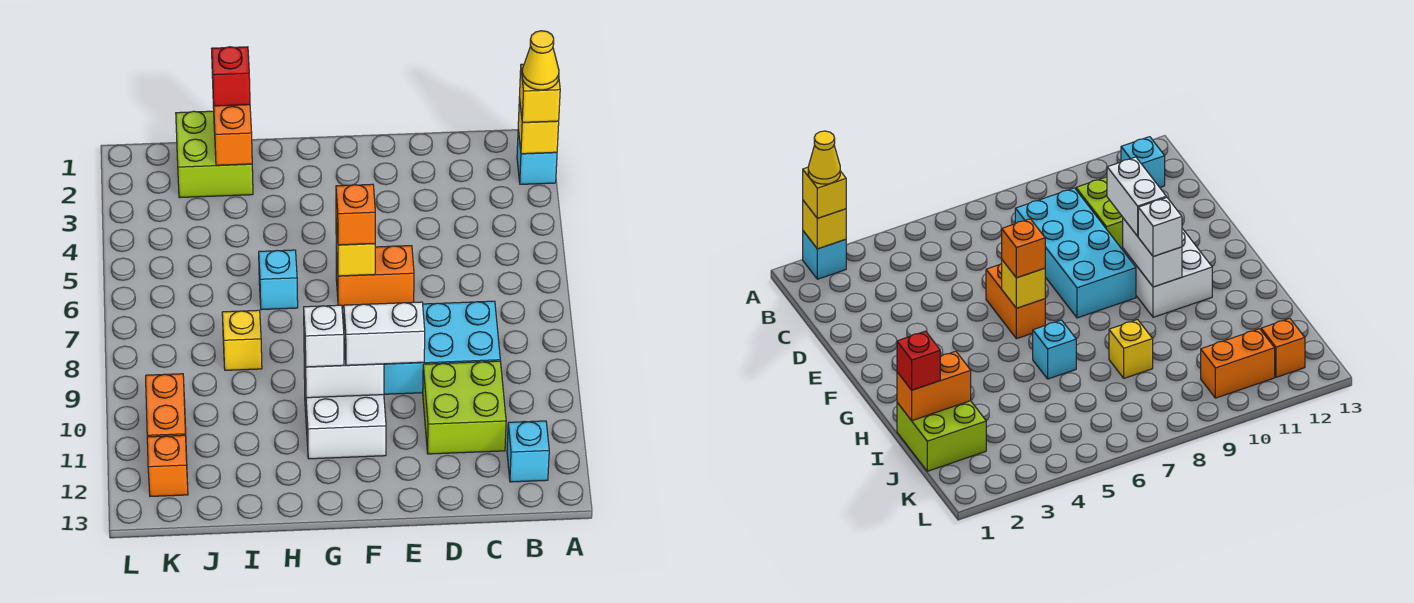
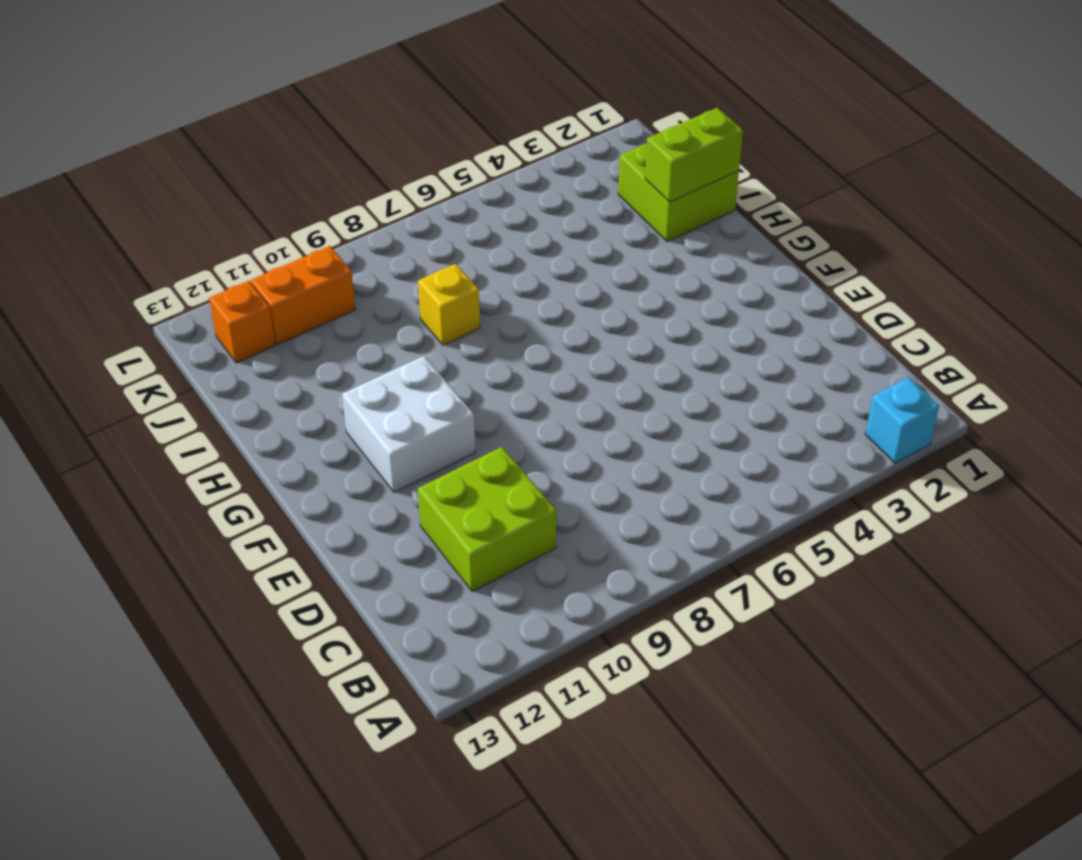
lime 1x2 brick [645,108,743,202] -> orange 1x2 brick [213,102,252,165]
none -> cyan 1x1 brick [507,421,549,482]
none -> cyan 2x4 brick [342,301,500,394]
none -> orange 1x2 brick [336,246,414,306]

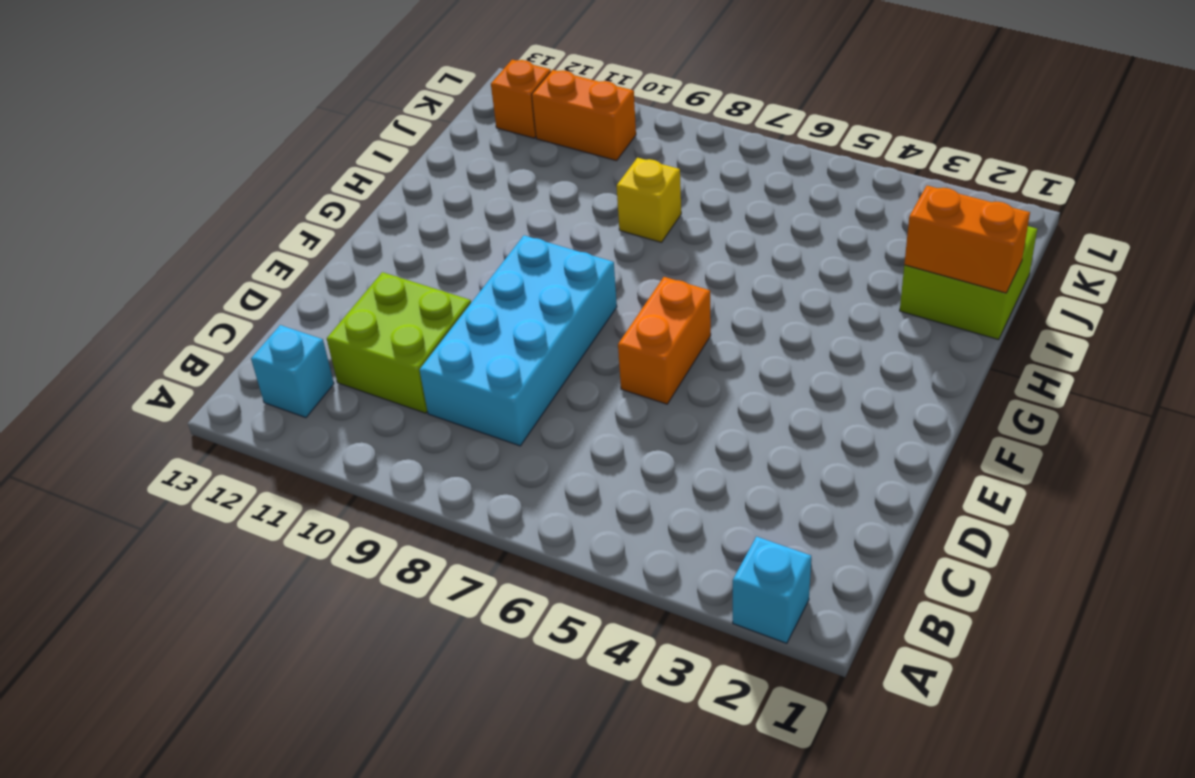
none -> white 2x2 brick [304,371,386,459]
none -> cyan 1x1 brick [259,250,298,310]
none -> yellow 1x1 brick [518,97,559,154]

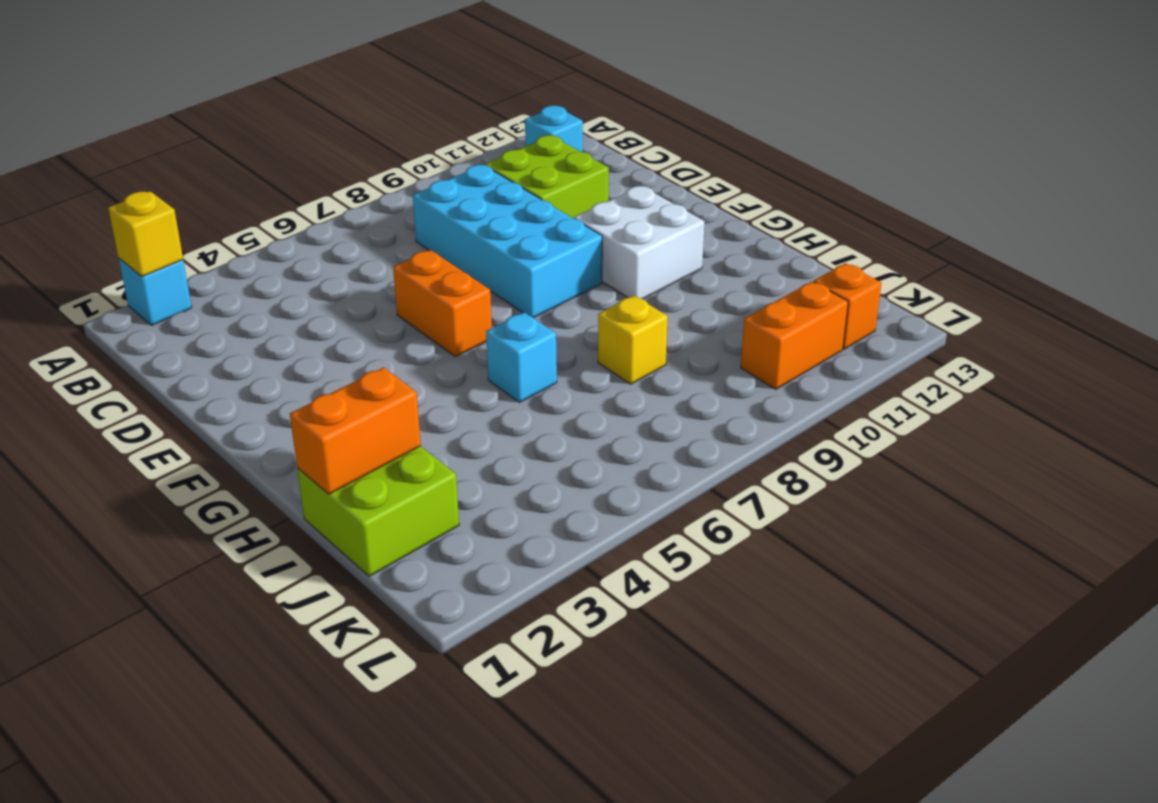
none -> yellow 1x1 brick [336,224,375,276]
none -> white 1x2 brick [304,344,384,398]
none -> yellow 1x1 brick [520,64,560,122]

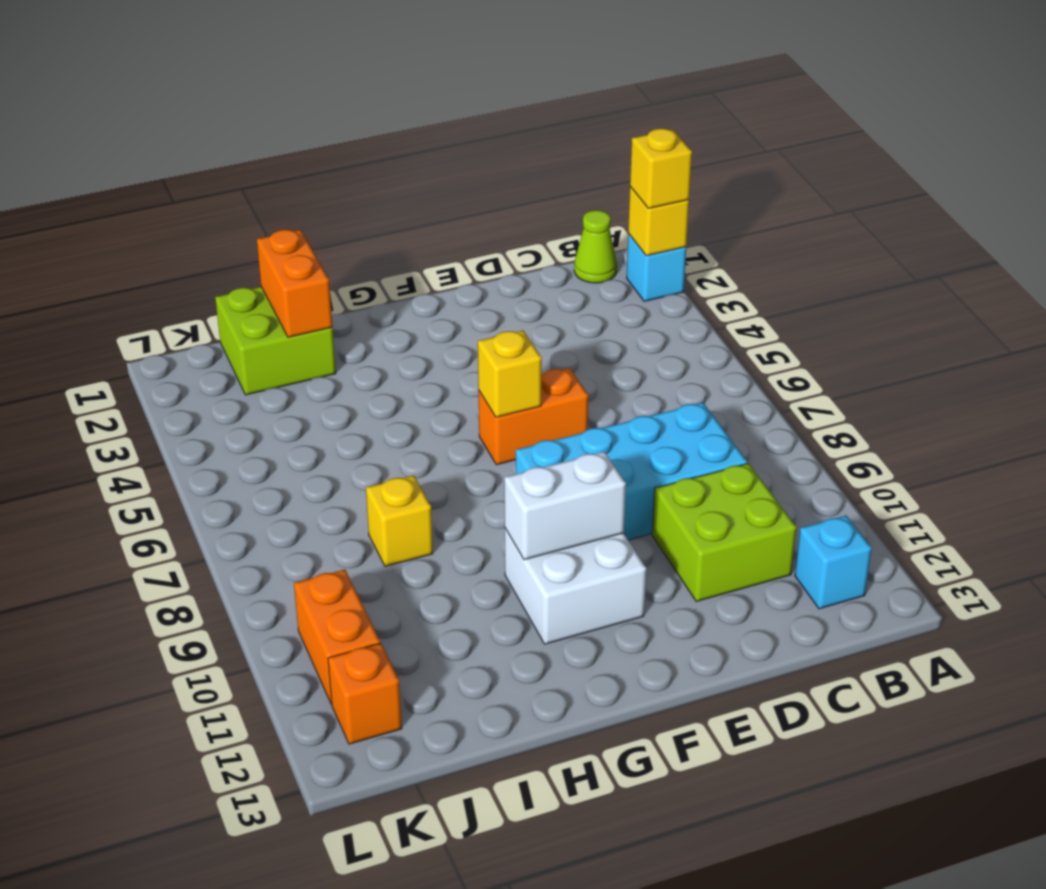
lime 1x1 cone [574,210,617,283] -> none
none -> cyan 1x1 brick [259,250,298,310]
none -> white 1x2 brick [344,302,425,365]
none -> orange 1x1 brick [336,184,375,245]

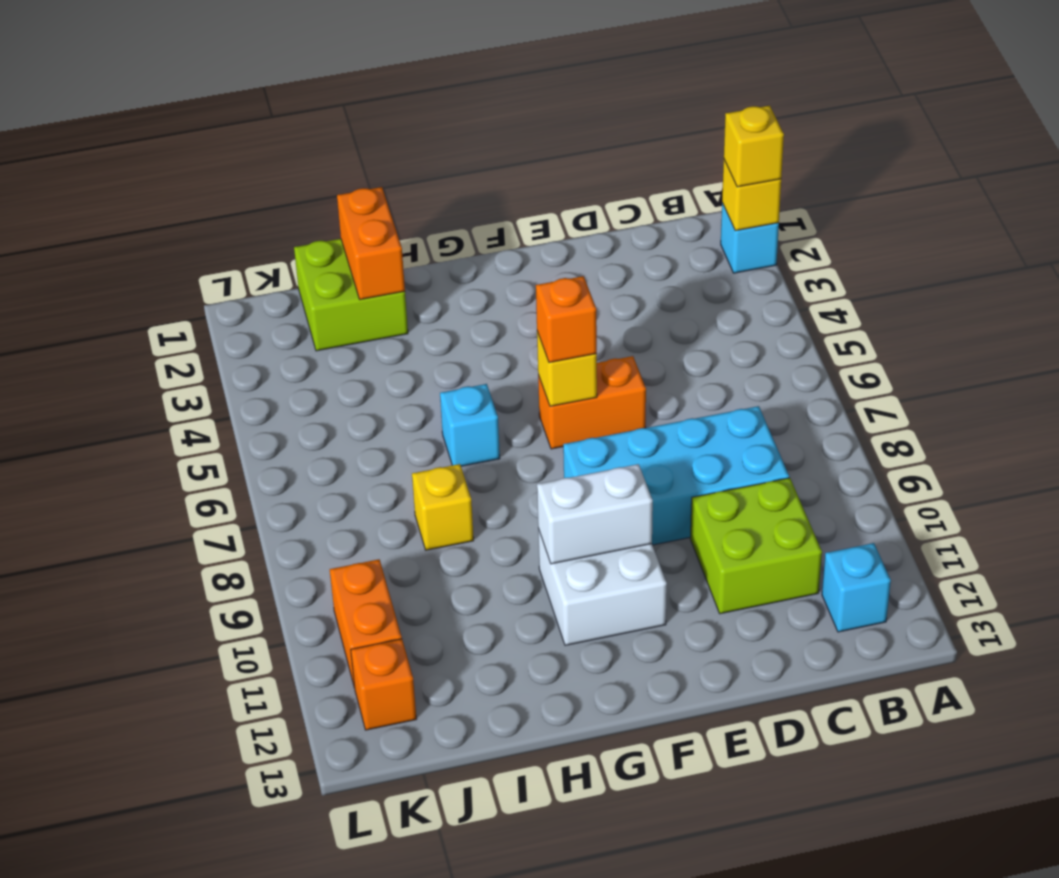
none -> white 1x2 brick [344,302,425,365]
none -> white 1x1 brick [304,305,344,367]
none -> red 1x1 brick [212,47,250,106]

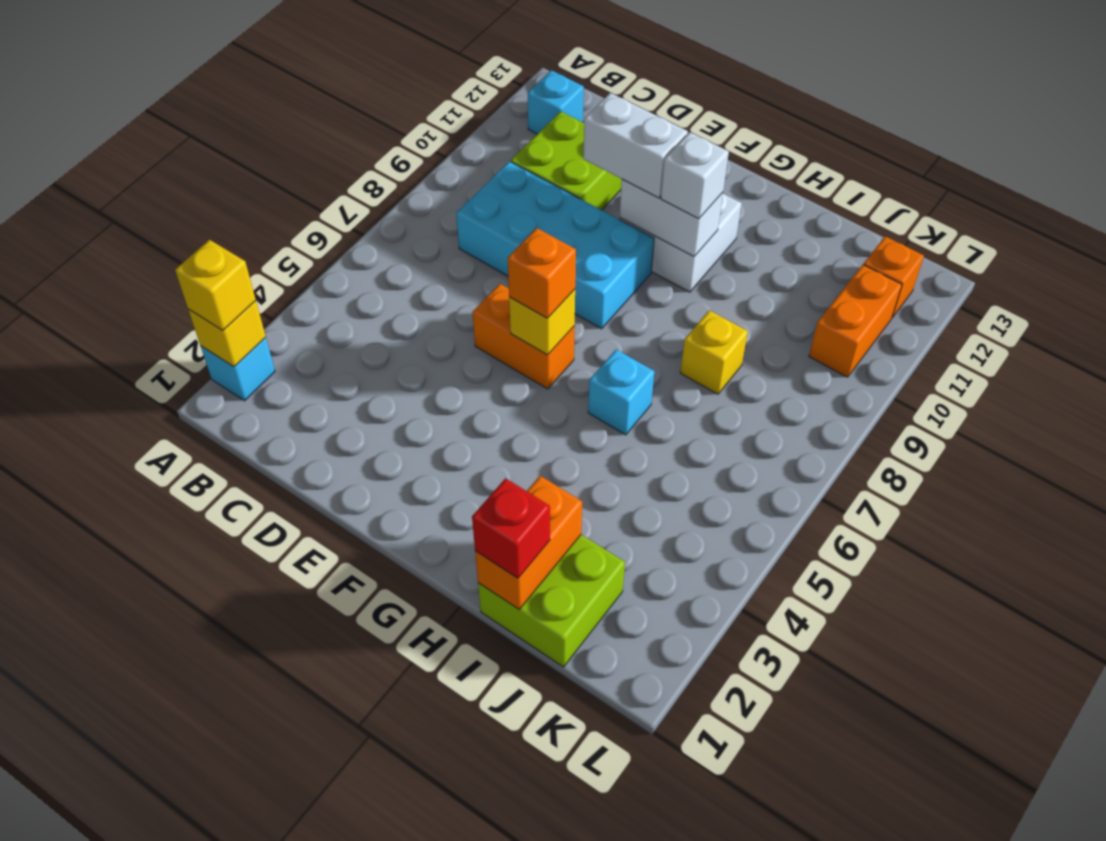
none -> yellow 1x1 cone [522,31,559,90]

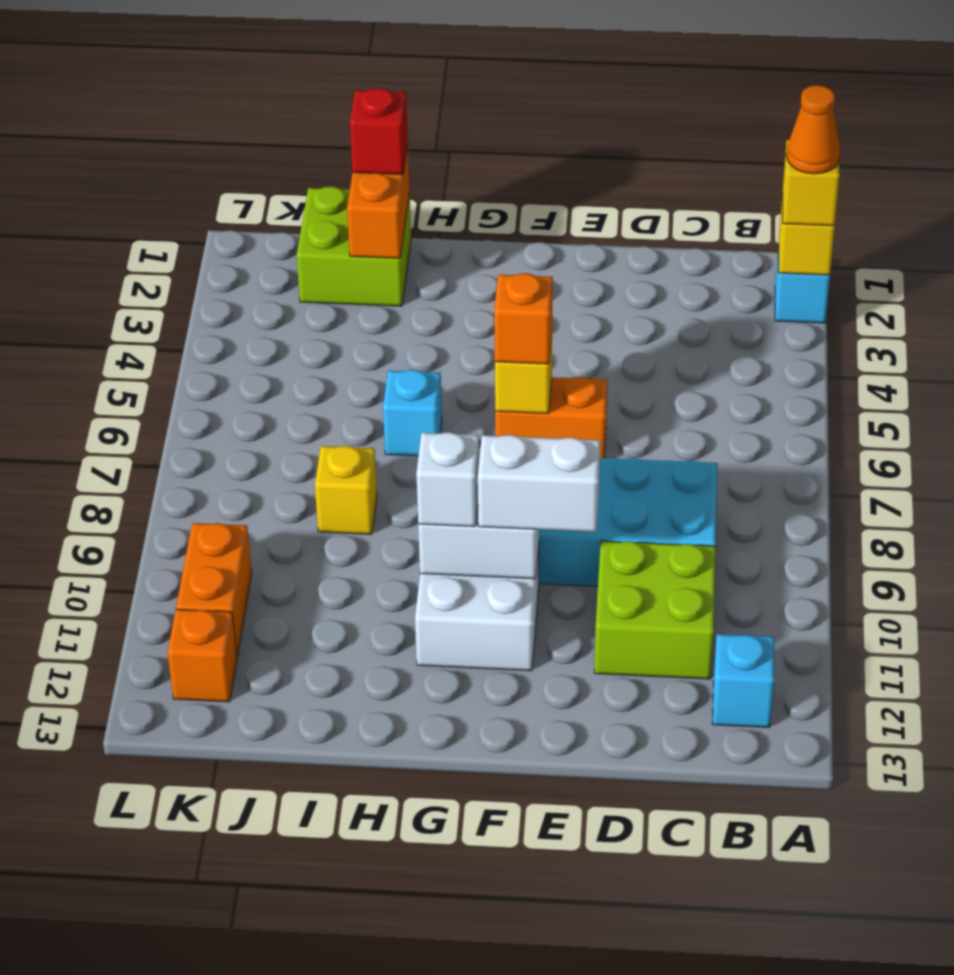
orange 1x1 cone [787,85,840,174] -> yellow 1x1 cone [522,31,559,90]

